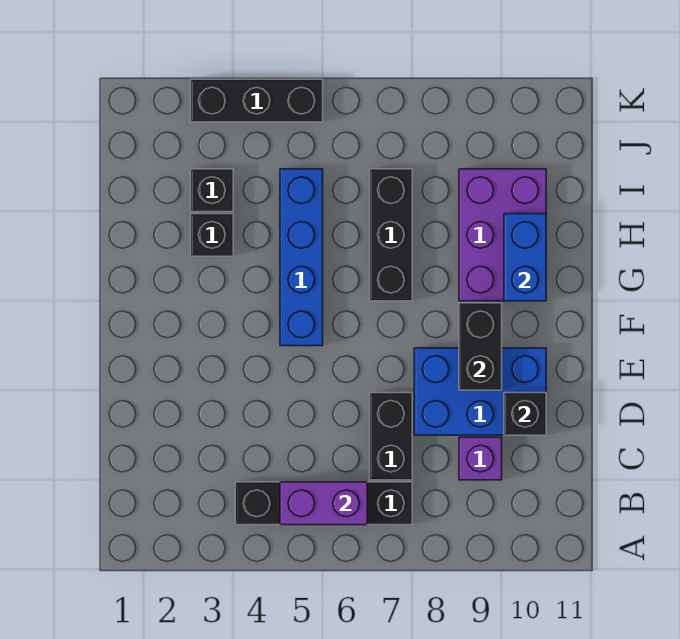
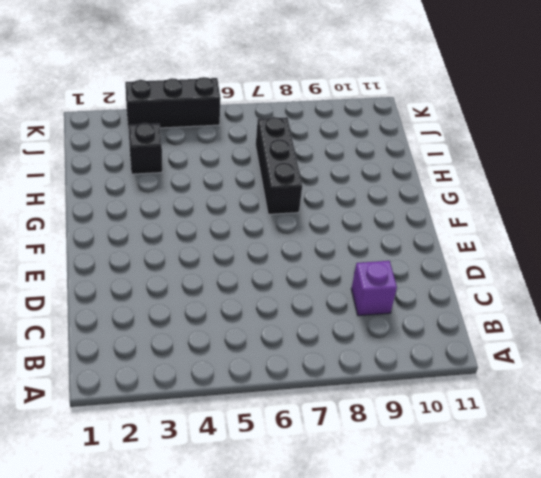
none -> black 1x4 brick [235,482,412,525]
none -> black 1x2 brick [370,393,412,480]
none -> blue 2x3 brick [414,348,546,435]

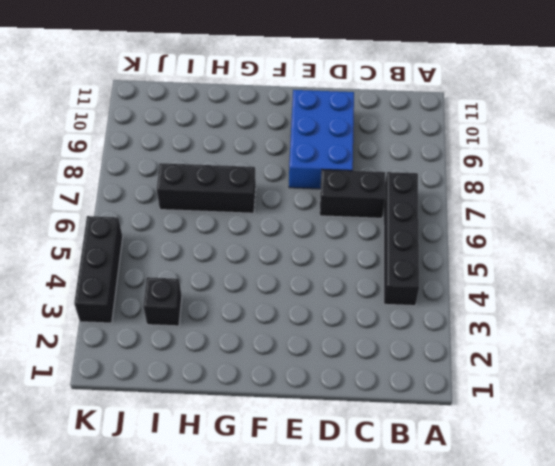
none -> purple 1x1 brick [459,437,502,480]
none -> blue 1x4 brick [280,169,323,346]
none -> purple 2x3 brick [459,169,546,301]

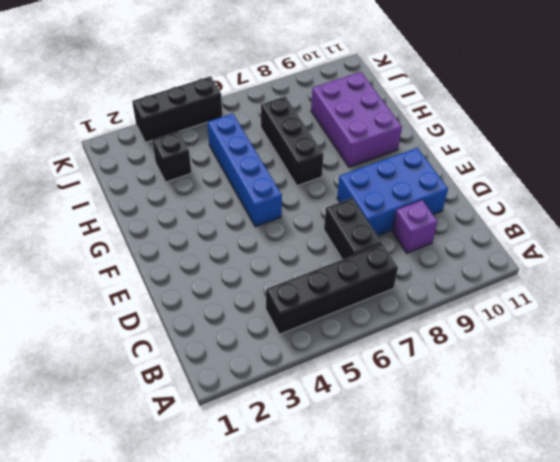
none -> black 1x1 brick [191,214,233,256]
none -> purple 1x2 brick [280,482,367,525]
none -> black 1x1 brick [504,393,546,435]

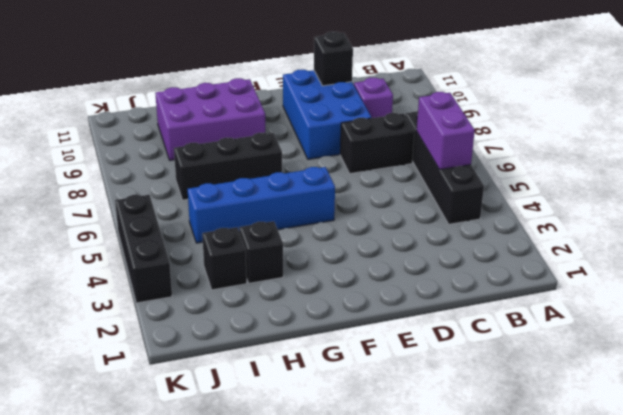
none -> black 1x2 brick [459,303,502,390]
none -> blue 1x2 brick [504,214,546,301]

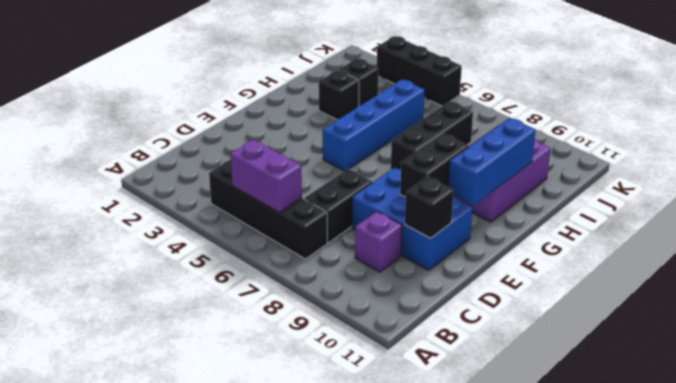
blue 1x3 brick [448,118,535,206] -> blue 1x2 brick [504,214,546,301]

